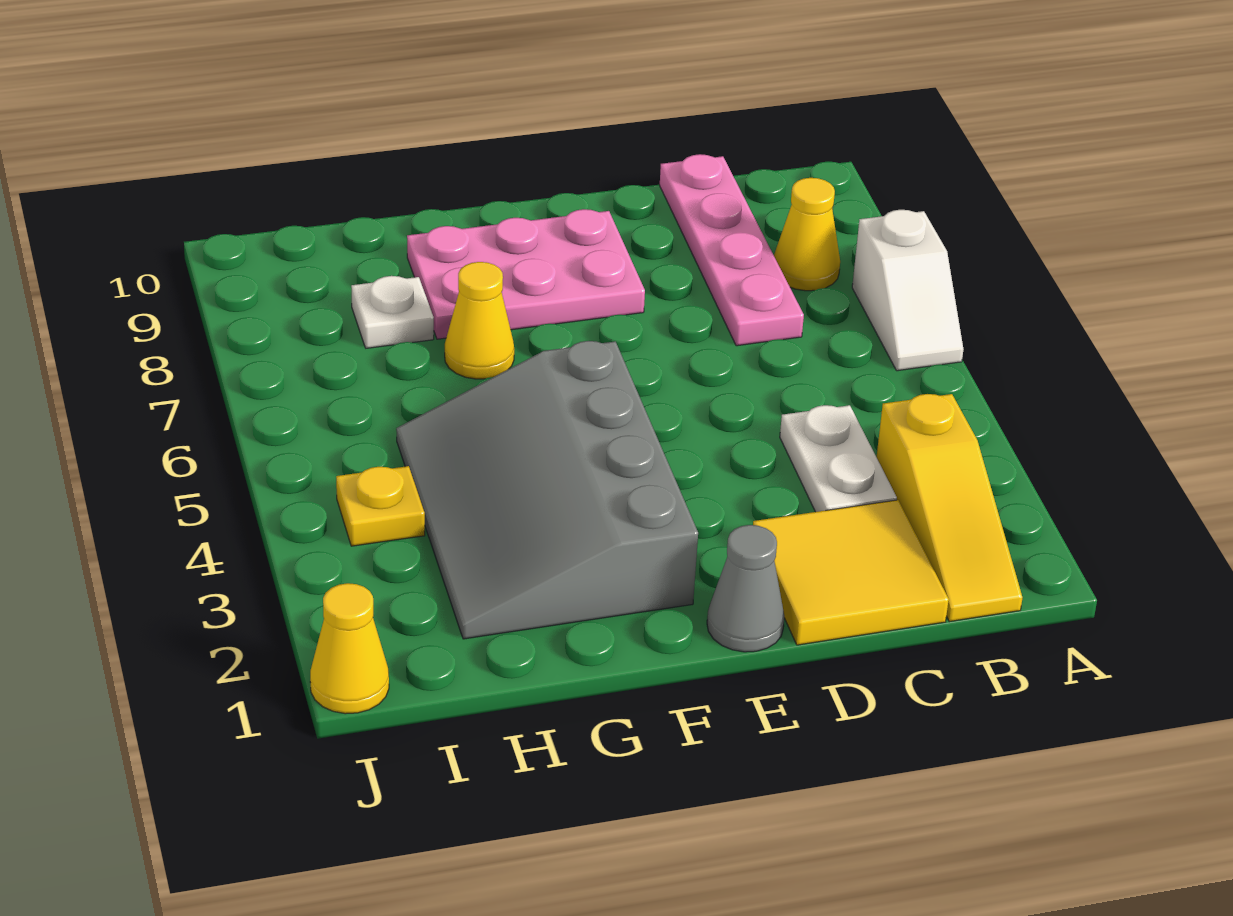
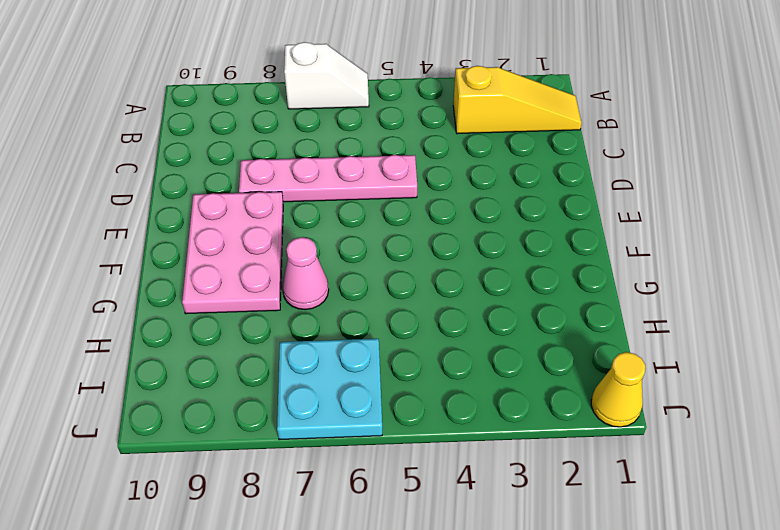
pink 1x4 plate [239,155,417,202] -> pink 1x4 plate moved to [660,154,804,346]
pink 1x1 cone [282,237,329,310] -> yellow 1x1 cone [445,262,514,379]
cyan 2x2 plate [277,339,382,440] -> none
none -> yellow 1x1 cone [774,178,840,291]
none -> yellow 2x2 tile [753,500,949,645]
none -> white 1x2 plate [780,405,897,512]

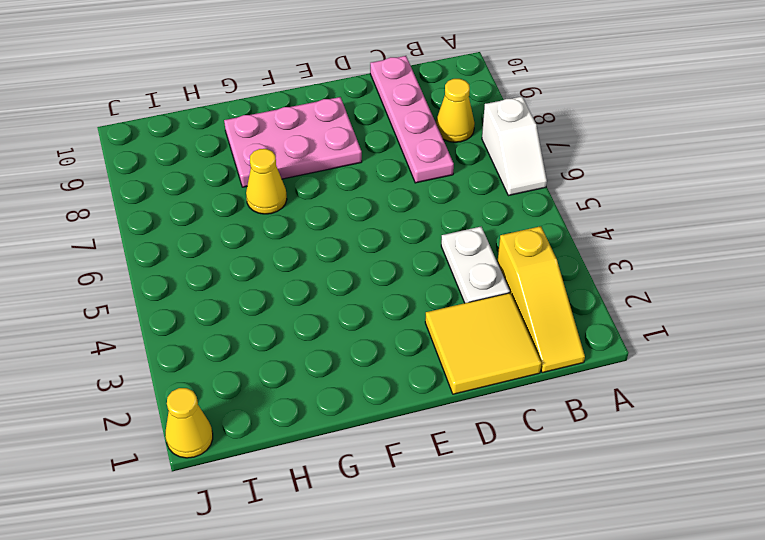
none -> grey 1x1 cone [707,525,784,652]
none -> grey 3x4 slope [396,341,698,639]
none -> white 1x1 plate [351,276,434,348]

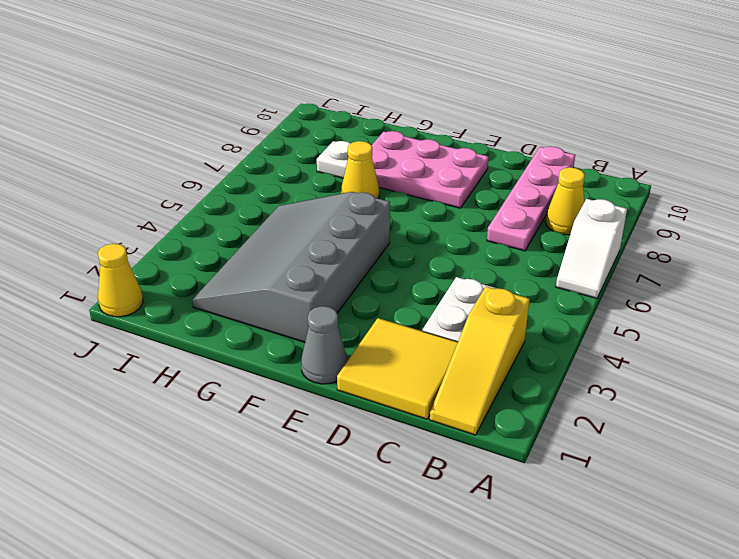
none -> yellow 1x1 plate [336,466,425,546]

